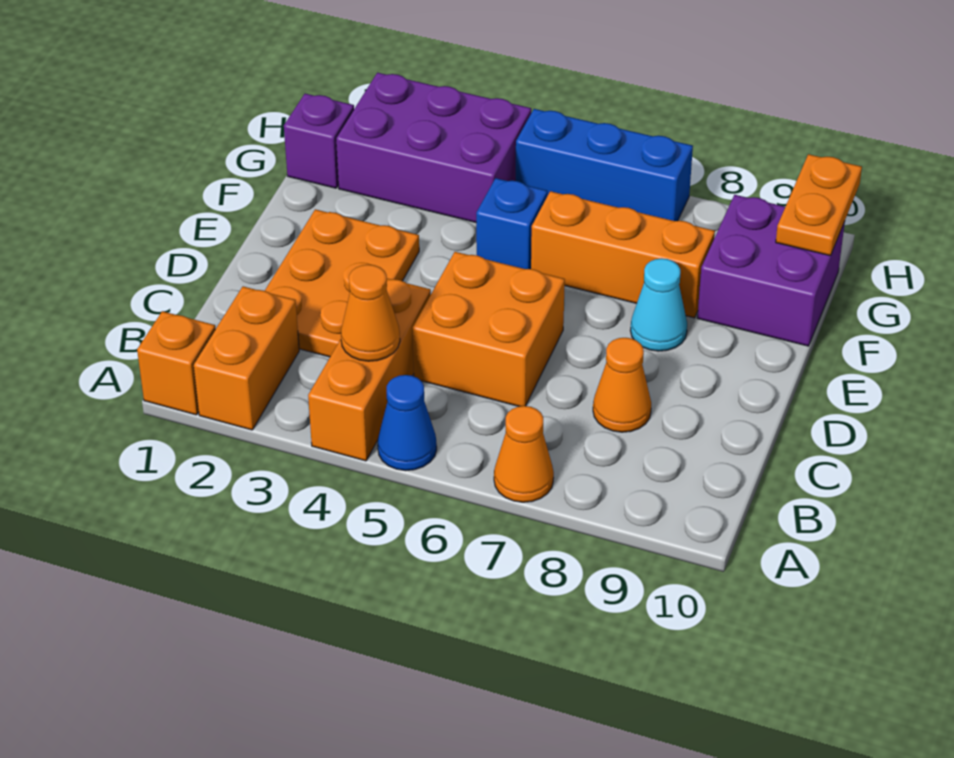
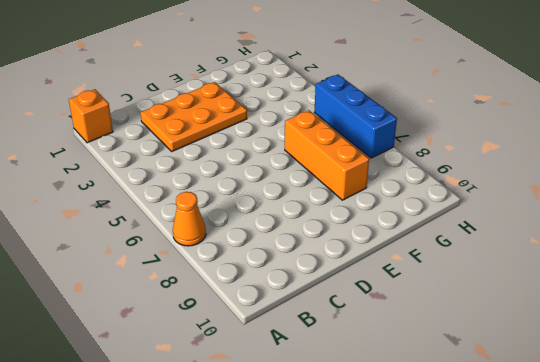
none -> orange 1x2 brick [194,286,299,430]
none -> orange 1x3 brick [308,278,431,461]
none -> blue 1x1 cone [378,375,437,471]

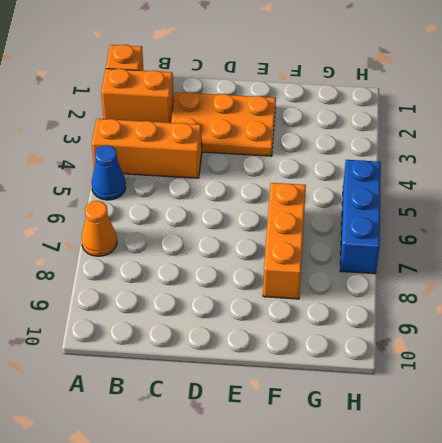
none -> orange 2x2 brick [413,252,565,406]
none -> orange 1x1 cone [593,338,651,432]
none -> cyan 1x1 cone [630,258,687,351]

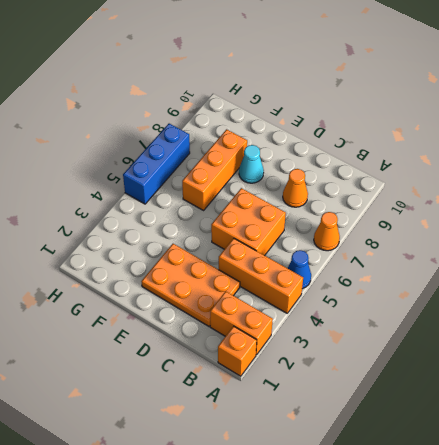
none -> blue 1x1 brick [476,178,547,269]
none -> purple 2x2 brick [697,195,845,346]
none -> purple 1x1 brick [284,94,354,188]

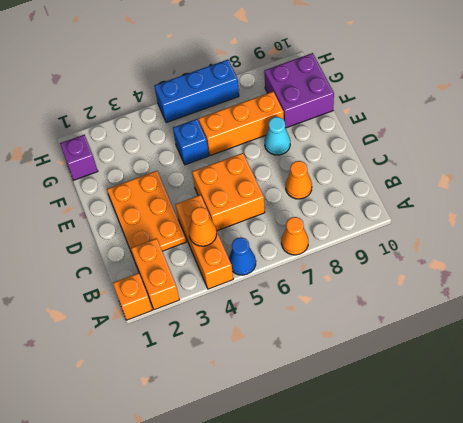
none -> purple 2x3 brick [336,73,531,222]
none -> orange 1x2 plate [776,154,862,256]

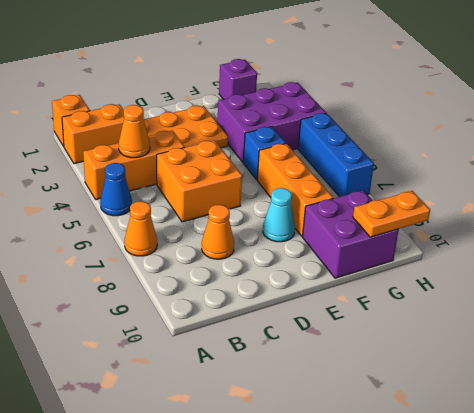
purple 2x3 brick [217,82,326,162] -> purple 2x3 brick turned to [336,73,531,222]

